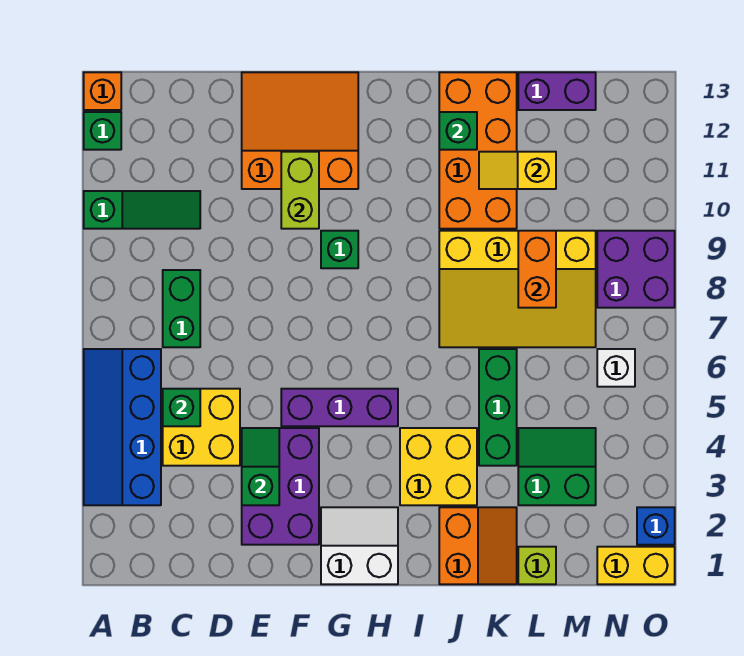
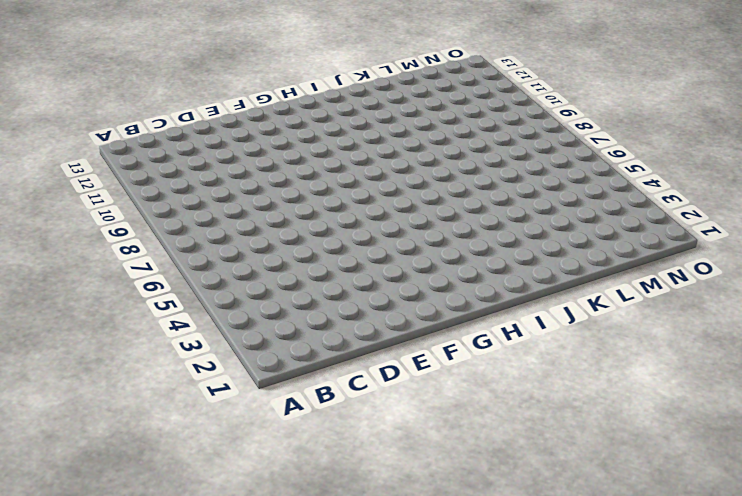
none -> blue 2x4 slope [84,349,161,505]
none -> green 1x3 slope [84,191,200,229]
none -> green 1x1 brick [84,112,121,150]

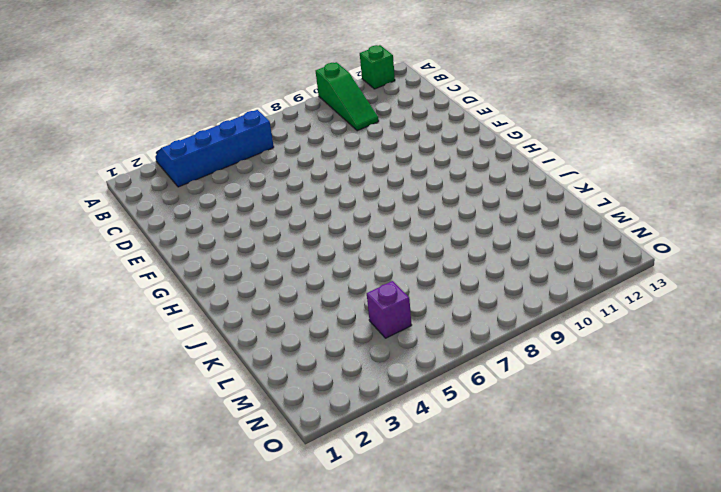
purple 1x1 brick [367,281,412,338] -> none
none -> orange 1x1 brick [84,72,121,110]
none -> yellow 2x2 brick [163,389,240,466]
none -> green 1x2 brick [163,270,200,347]

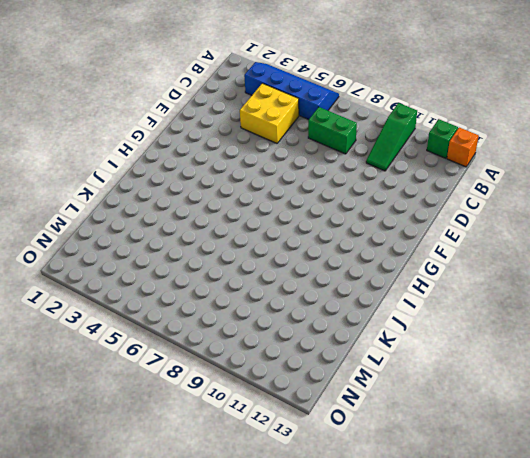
none -> purple 2x3 brick [242,428,319,545]
none -> orange 3x3 slope [242,72,358,189]
none -> purple 1x3 brick [281,389,398,426]

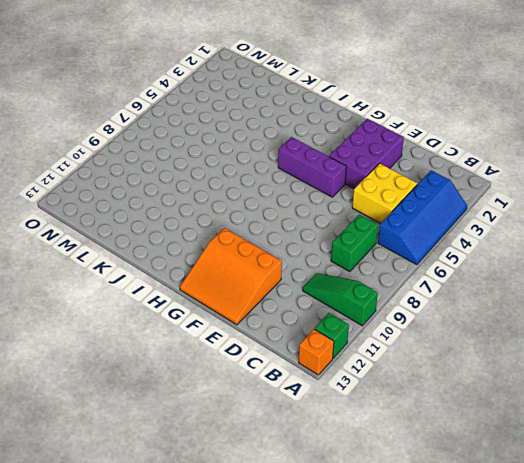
none -> white 2x2 slope [321,507,398,584]
none -> green 1x1 brick [321,231,358,268]
none -> yellow 2x2 brick [400,428,477,505]

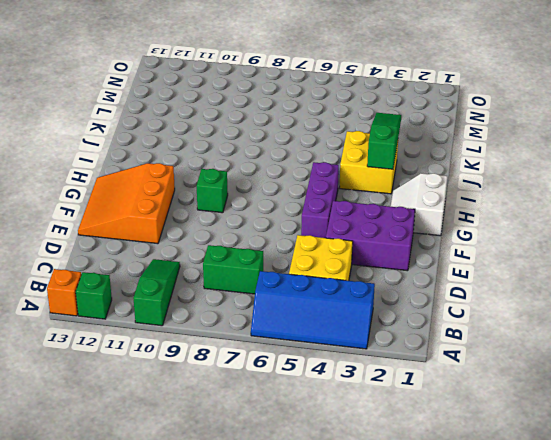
green 1x3 slope [367,113,401,169] -> none
none -> orange 2x2 slope [439,507,517,584]
none -> yellow 3x4 slope [439,231,596,347]
none -> orange 2x4 brick [439,72,517,229]

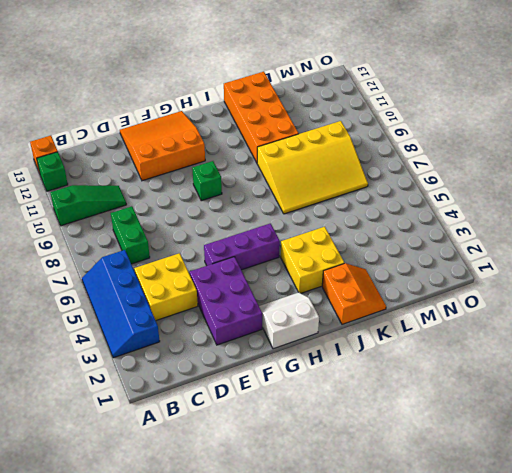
none -> green 1x3 brick [479,349,517,466]
none -> lime 1x1 brick [518,547,556,584]
none -> green 2x2 slope [518,428,596,505]

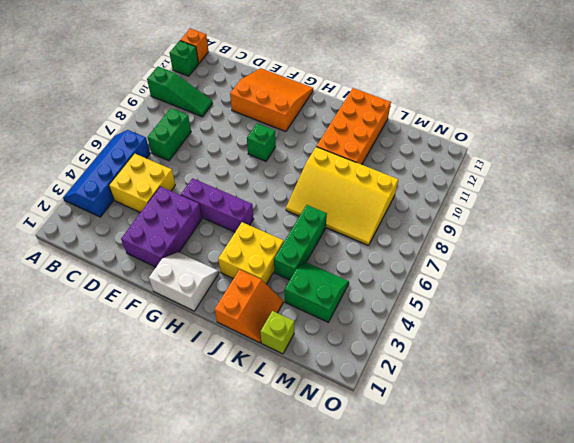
none -> purple 1x2 brick [518,72,596,110]
none -> yellow 1x2 brick [597,547,675,584]
none -> white 1x1 brick [597,349,635,387]

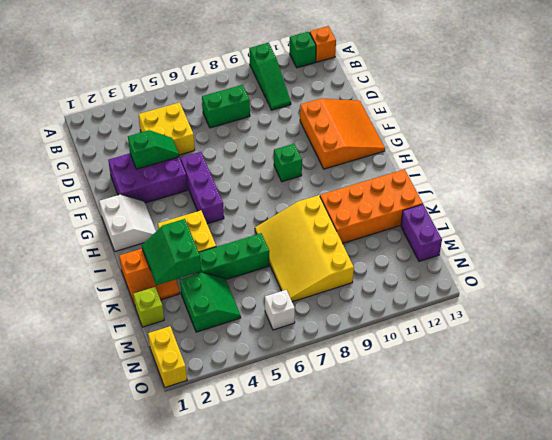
green 2x2 slope [142,219,201,285] -> none
none -> blue 2x4 slope [84,349,161,505]
none -> purple 2x2 brick [597,231,675,308]
none -> blue 1x1 brick [637,507,675,545]

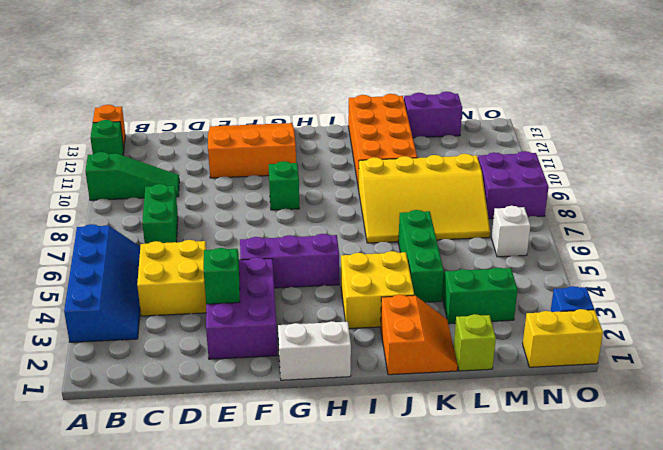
blue 2x4 slope [64,224,140,342] -> blue 2x4 slope turned to [84,349,161,505]
none -> green 1x1 brick [163,389,200,426]
none -> lime 1x2 brick [281,152,319,229]
none -> green 1x1 brick [439,112,477,150]

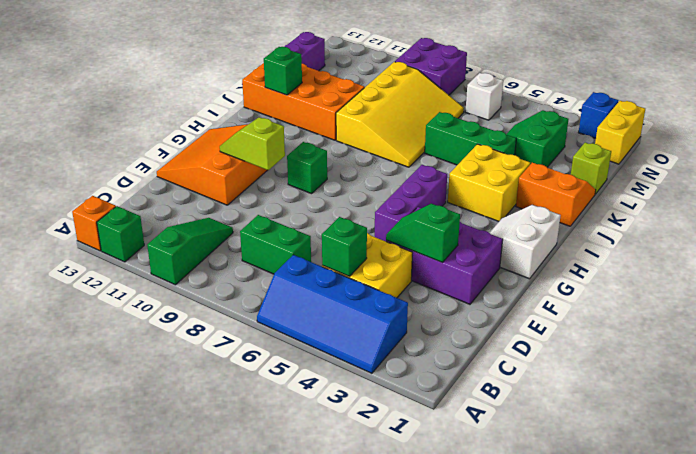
lime 1x2 slope [220,117,285,170] -> lime 1x2 brick [281,152,319,229]
none -> yellow 1x2 slope [479,152,556,189]
none -> orange 1x2 brick [518,231,556,308]

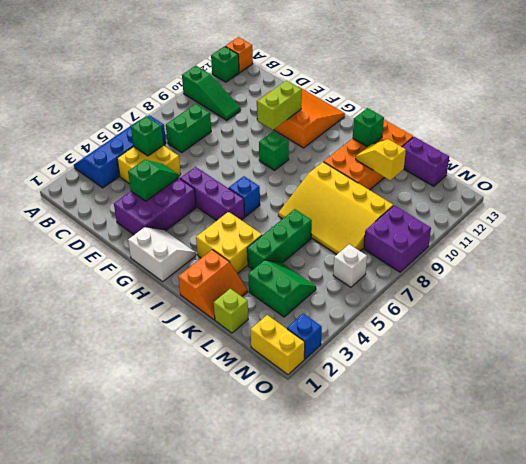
blue 1x1 brick [229,176,260,217] -> none
none -> orange 1x2 brick [518,231,556,308]

